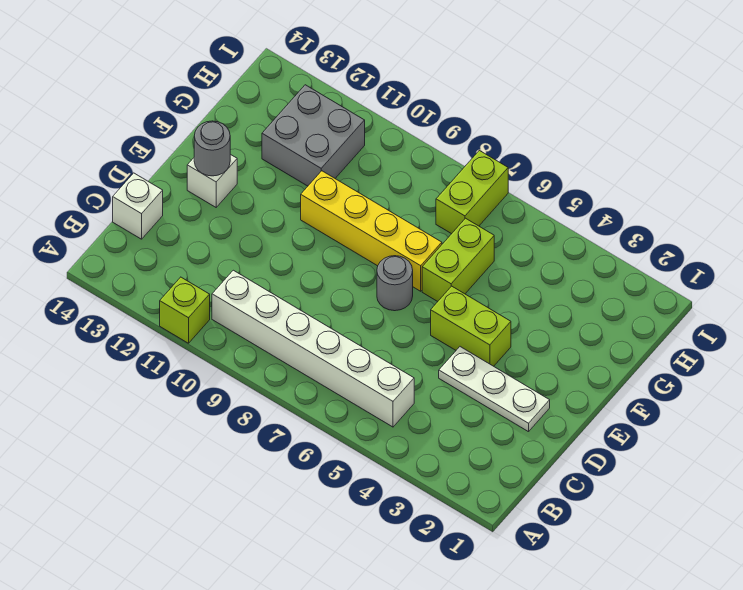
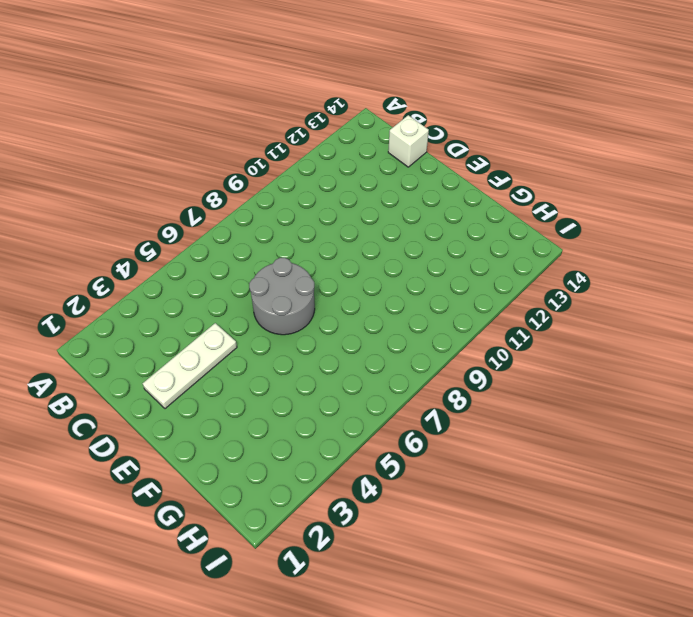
grey 2x2 round brick [249,258,315,335] -> grey 1x1 round brick [377,256,413,311]
none -> lime 1x1 brick [160,277,210,343]
none -> white 1x6 brick [212,270,414,427]
none -> lime 1x2 brick [431,286,511,366]

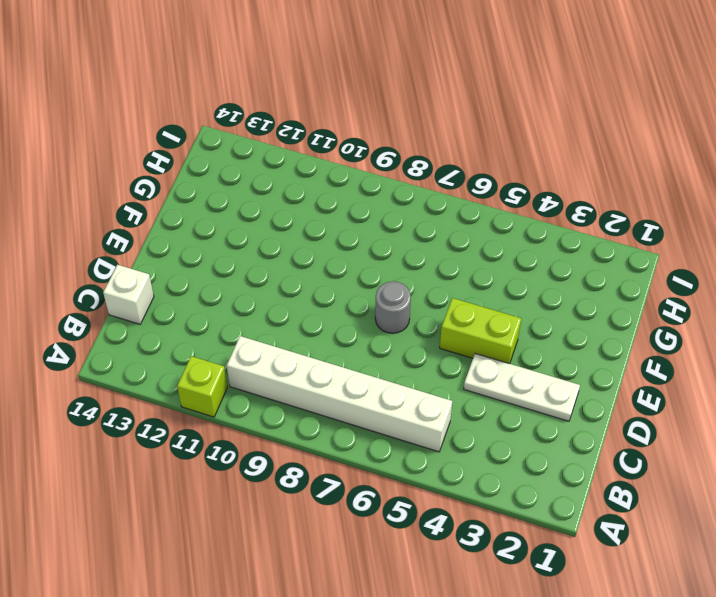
none -> white 1x1 brick [187,154,237,207]
none -> lime 1x2 brick [422,218,494,301]
none -> yellow 1x4 brick [301,171,442,291]

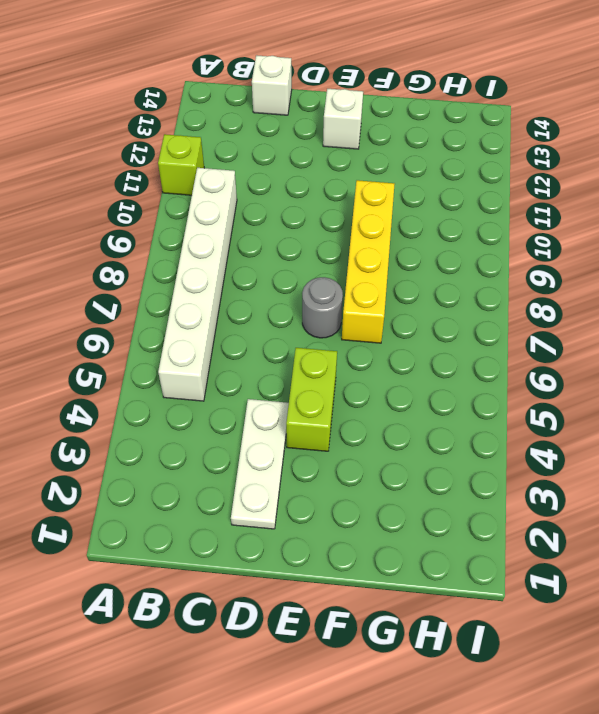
none -> lime 1x2 brick [422,218,494,301]
none -> grey 2x2 brick [262,85,365,186]
none -> lime 1x2 brick [436,150,508,234]

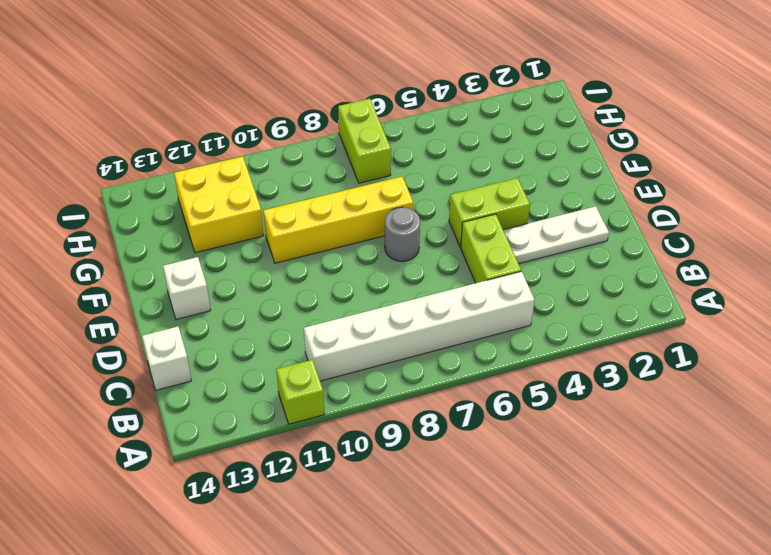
lime 1x2 brick [461,214,521,283] -> lime 1x2 brick moved to [422,218,494,301]
yellow 2x2 brick [174,156,264,253] -> grey 2x2 brick [262,85,365,186]
none -> grey 1x1 round brick [194,121,230,176]

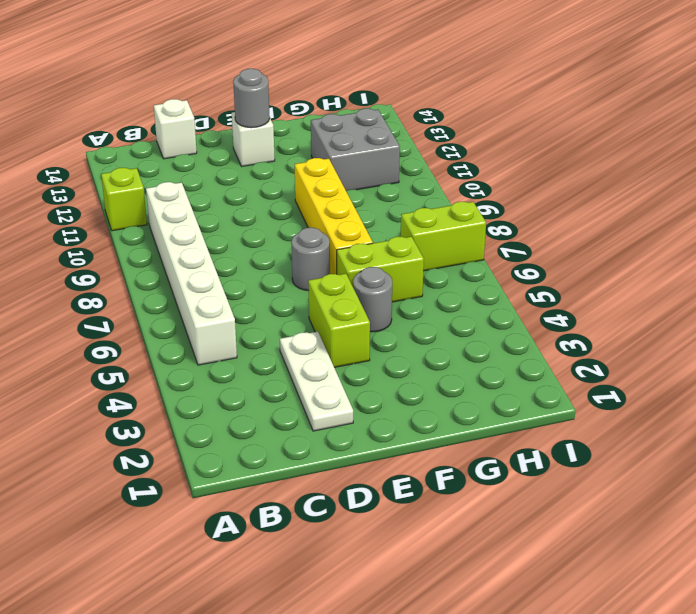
grey 1x1 round brick [353,267,392,332] -> none

